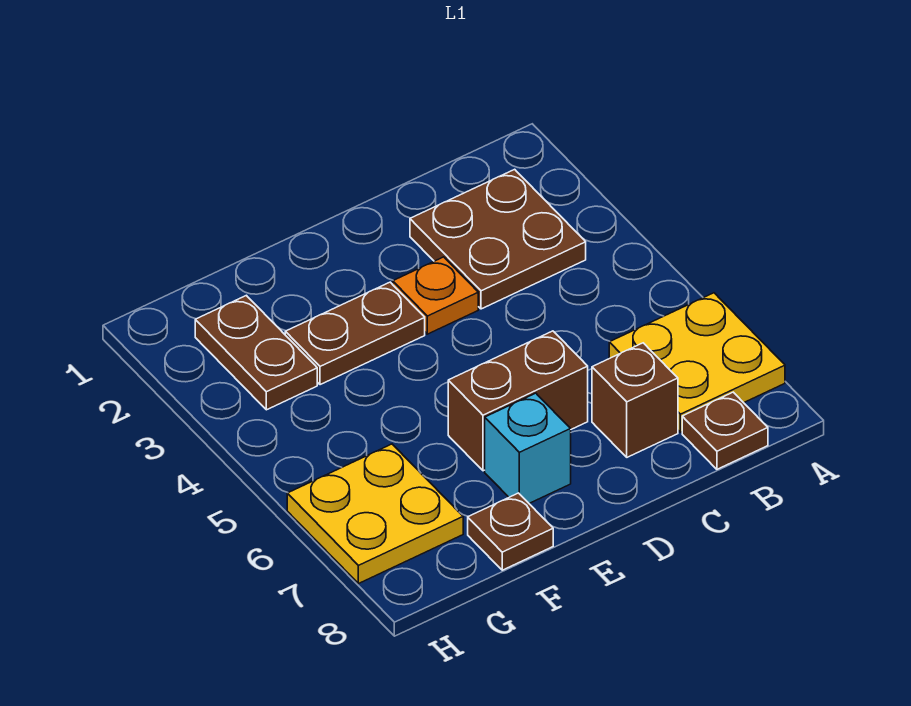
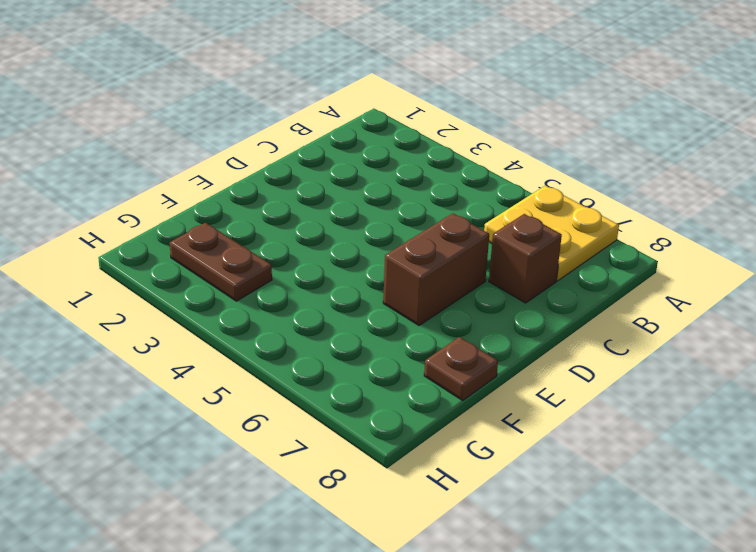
none -> brown 2x2 plate [410,169,586,309]
none -> brown 1x1 plate [682,392,768,469]

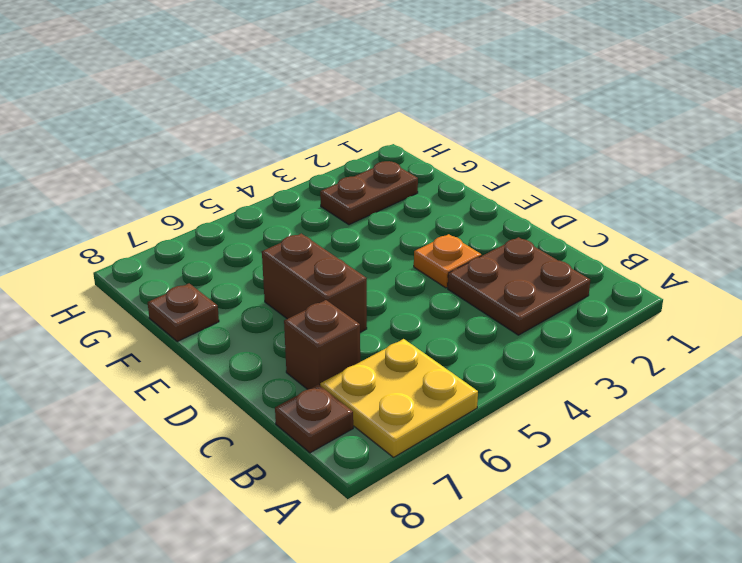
none -> brown 1x2 plate [285,282,425,385]
none -> cyan 1x1 brick [485,393,571,503]

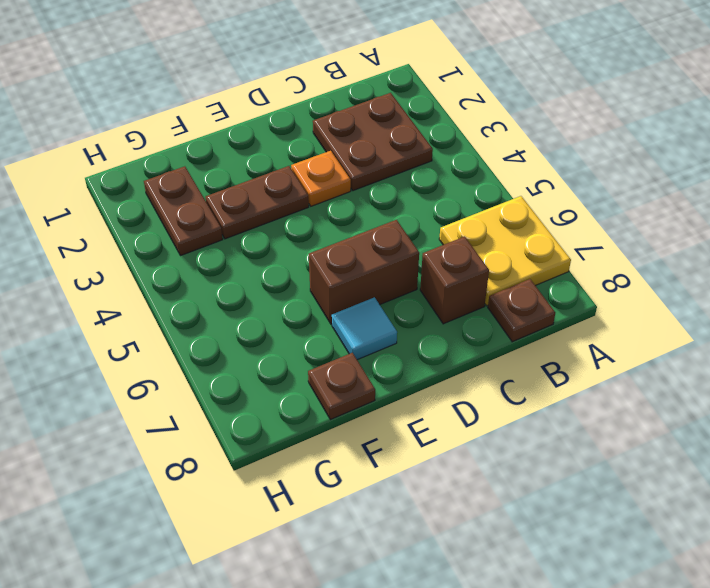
cyan 1x1 tile [332,297,397,360] -> cyan 1x1 brick [485,393,571,503]
none -> yellow 2x2 plate [287,444,463,584]

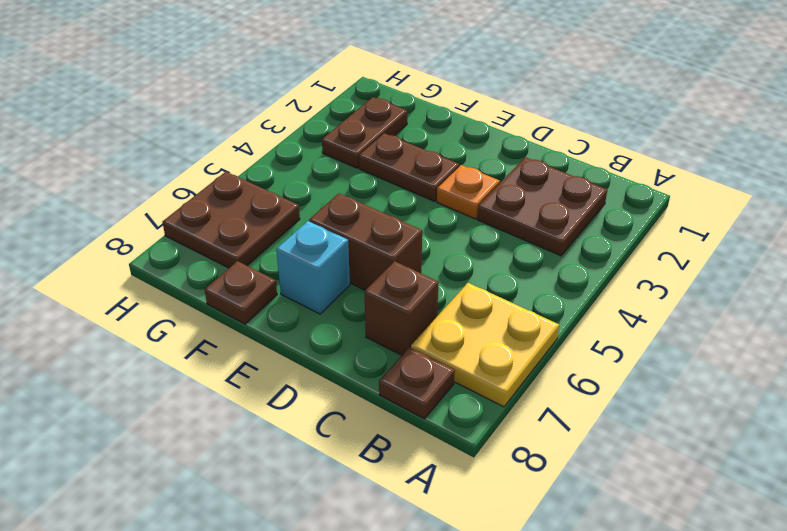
brown 2x2 plate [163,172,300,268] -> yellow 2x2 plate [287,444,463,584]

